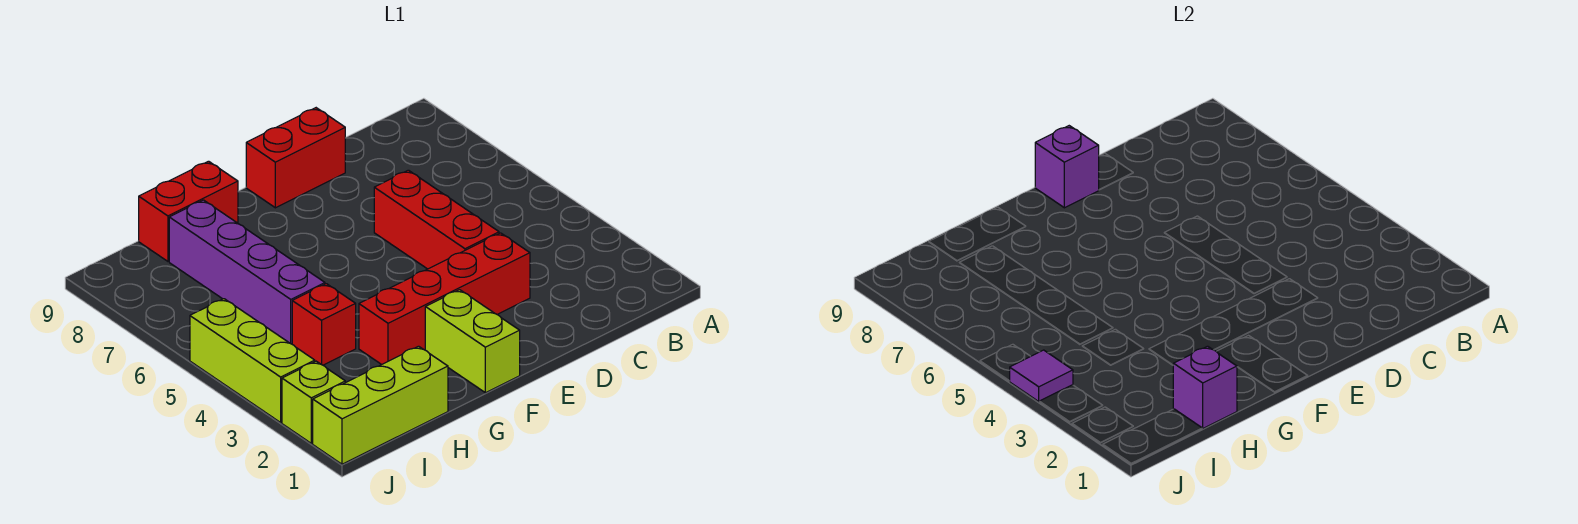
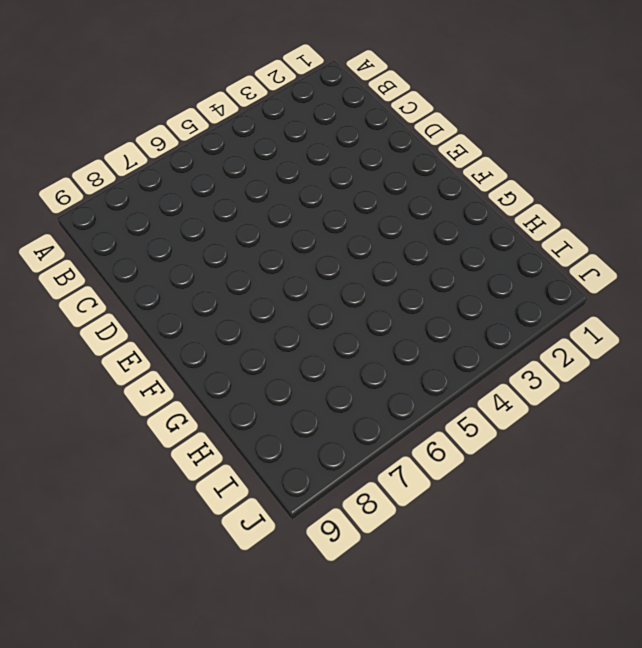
none -> red 1x4 brick [359,233,530,365]
none -> red 1x3 brick [374,170,499,269]
none -> red 1x2 brick [246,108,345,208]

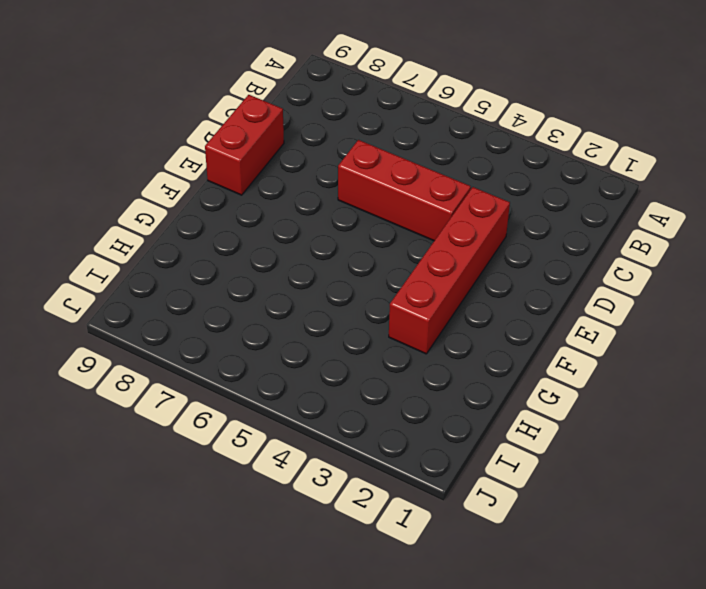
none -> lime 1x2 brick [425,290,520,393]
none -> red 1x2 brick [139,161,238,261]
none -> lime 1x3 brick [313,346,448,464]

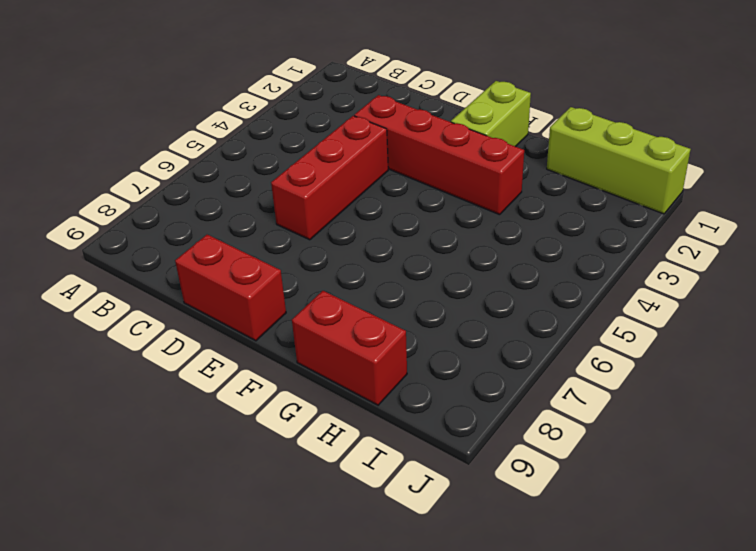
none -> red 1x1 brick [292,284,356,365]
none -> purple 1x4 brick [169,200,325,344]
none -> lime 1x1 brick [282,361,345,443]

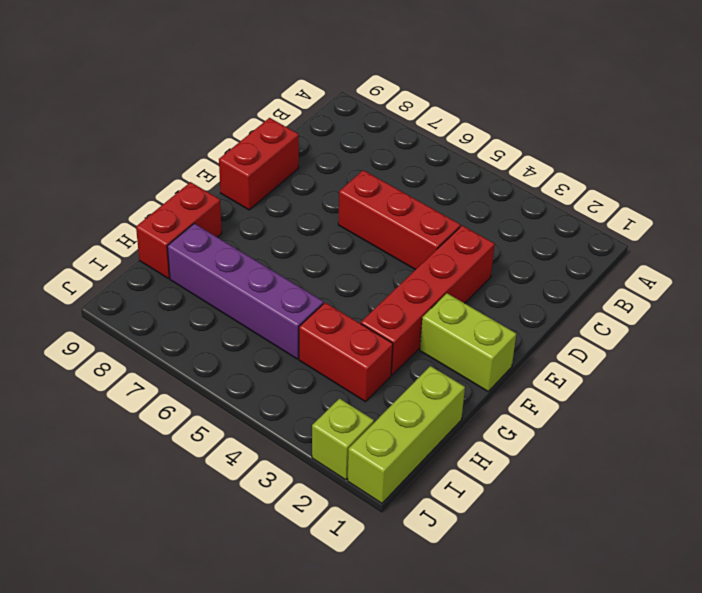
red 1x2 brick [299,303,393,402] -> red 1x1 brick [292,284,356,365]
none -> lime 1x3 brick [190,299,315,422]
none -> purple 1x1 brick [1035,126,1099,208]
none -> purple 1x1 brick [1173,346,1237,428]

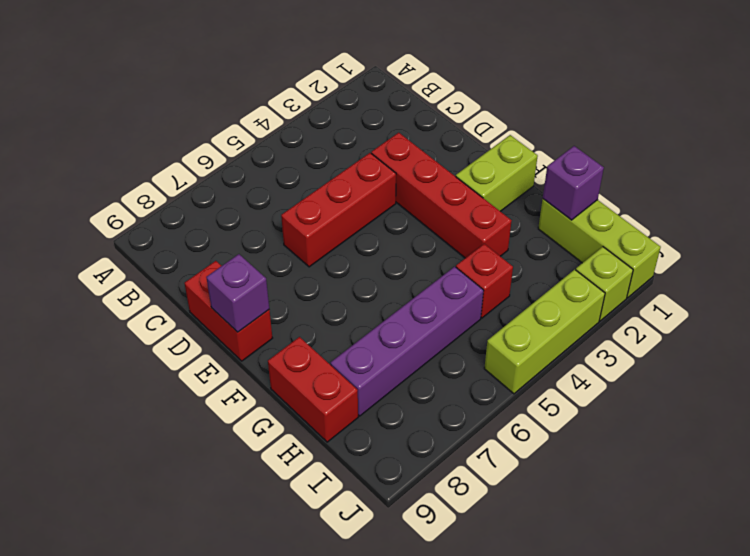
none -> purple 1x1 tile [1010,350,1073,402]

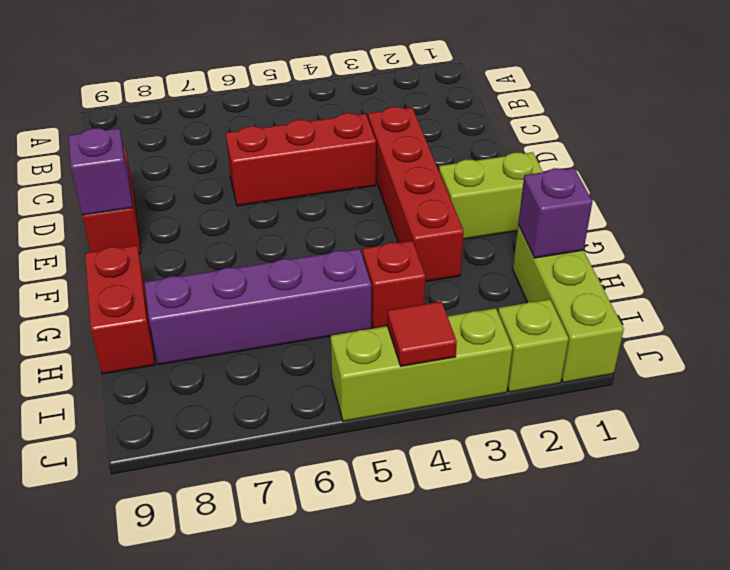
red 1x1 tile [387,301,457,366] -> purple 1x1 tile [1010,350,1073,402]

